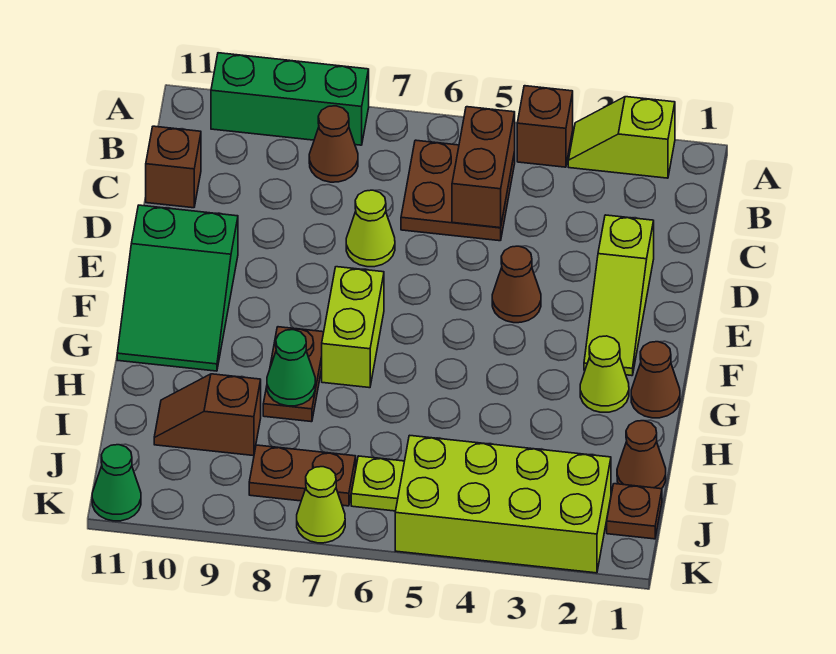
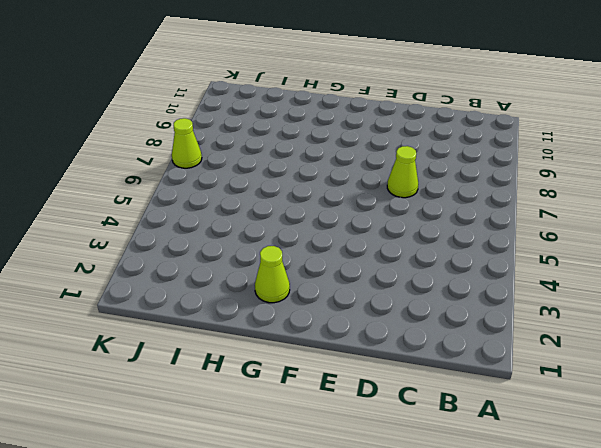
none -> lime 1x2 slope [568,97,675,178]
none -> brown 1x1 brick [517,86,573,167]
none -> green 1x3 brick [211,53,369,145]

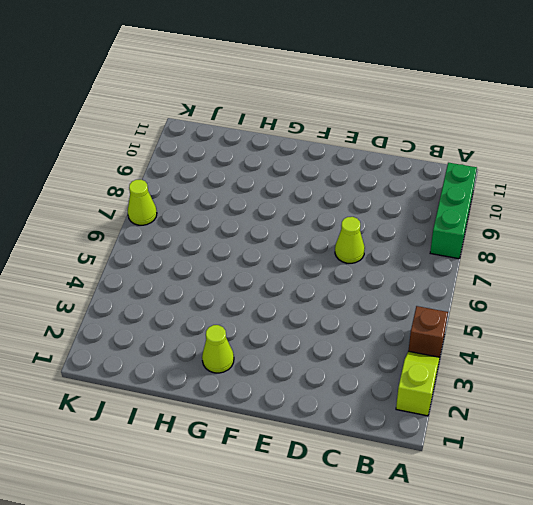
none -> brown 2x2 plate [401,140,515,241]
none -> brown 1x1 cone [309,106,358,182]
none -> brown 1x1 brick [146,126,201,208]

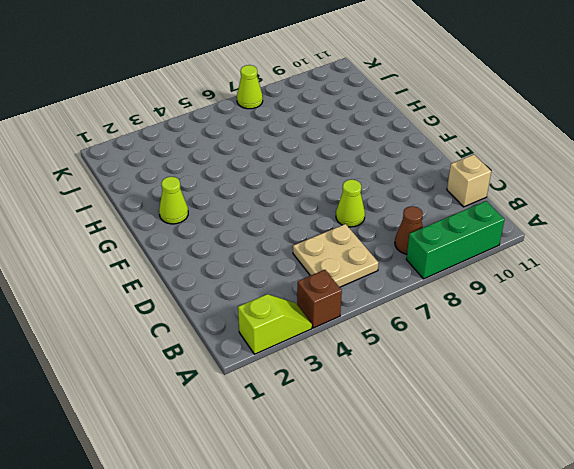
tan 2x2 plate [293,224,378,287] -> brown 2x2 plate [401,140,515,241]
tan 1x1 brick [447,155,491,207] -> brown 1x1 brick [146,126,201,208]
none -> lime 1x3 slope [584,215,654,376]
none -> brown 1x1 cone [492,246,541,323]
none -> green 2x3 slope [117,205,238,371]

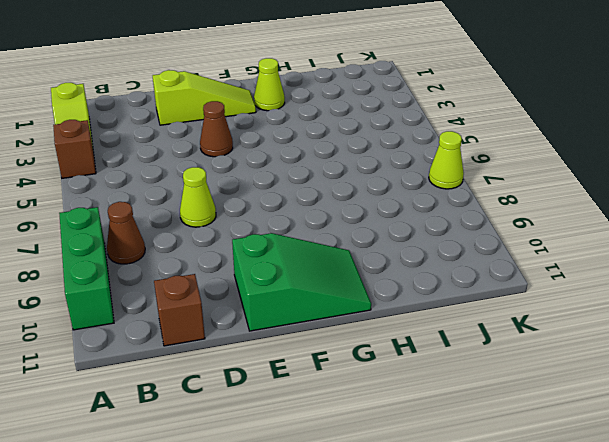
none -> brown 2x2 plate [401,140,515,241]
none -> lime 1x2 brick [322,267,384,388]
none -> brown 1x1 cone [631,342,680,418]

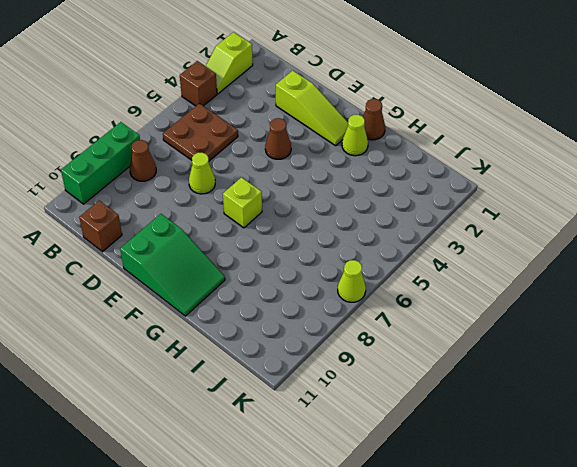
lime 1x1 brick [223,177,262,228] -> lime 1x2 brick [322,267,384,388]
none -> brown 1x2 plate [263,327,324,422]
none -> brown 1x1 cone [617,421,666,489]
none -> brown 1x2 slope [154,374,261,456]

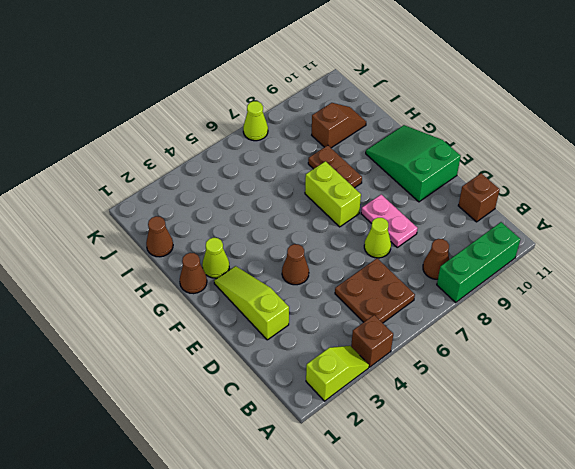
pink 1x2 plate [361,195,418,247] -> none
none -> brown 1x1 plate [607,484,662,539]
none -> lime 2x4 brick [395,435,611,573]
none -> lime 1x1 plate [351,456,404,511]

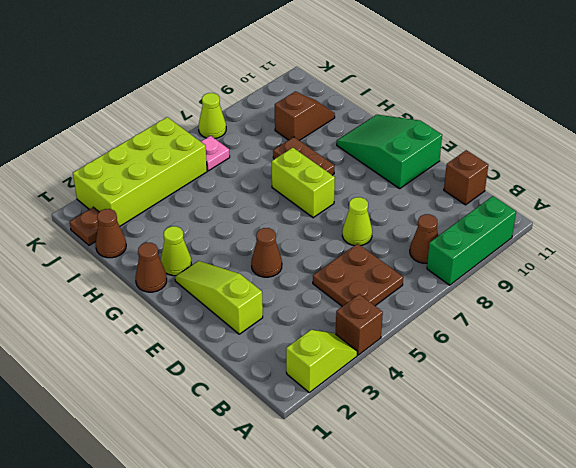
pink 1x1 plate [201,136,230,171] -> lime 1x1 plate [351,456,404,511]
none -> brown 1x2 plate [249,445,356,506]
none -> green 1x1 cone [92,445,141,521]
none -> brown 1x2 brick [452,107,515,228]

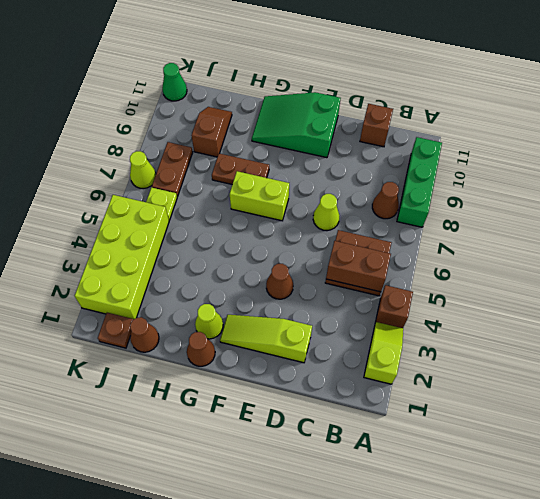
none -> green 1x1 cone [267,330,315,406]

